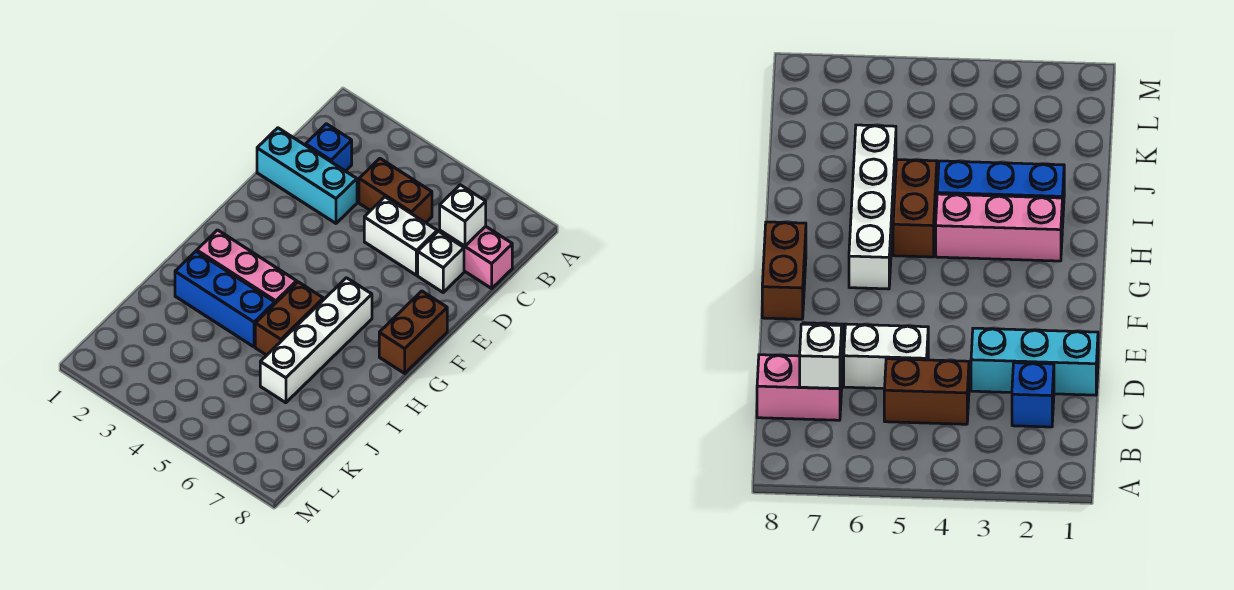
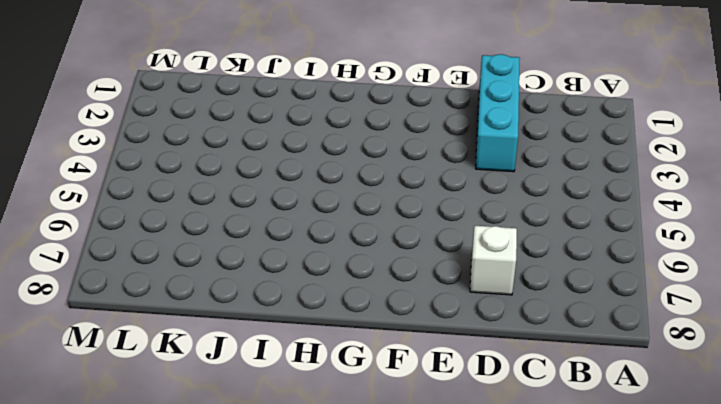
none -> blue 1x1 brick [306,124,352,171]
none -> brown 1x2 brick [359,159,432,223]
none -> pink 1x2 brick [440,226,512,288]

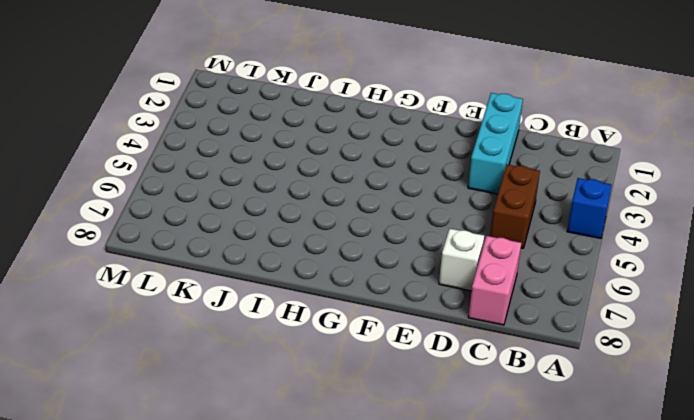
blue 1x1 brick [567,178,612,238] -> blue 1x1 brick moved to [306,124,352,171]
none -> white 1x2 brick [364,197,437,275]
none -> brown 1x2 brick [379,291,447,373]
none -> white 1x4 brick [260,278,372,403]

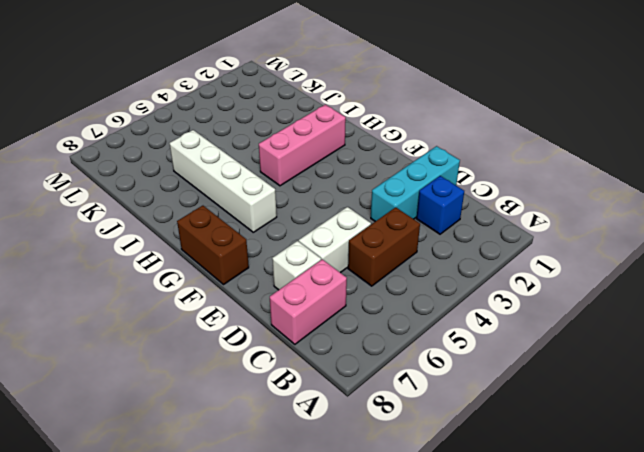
none -> brown 1x2 brick [255,282,323,355]
none -> blue 1x3 brick [175,251,275,347]
none -> white 1x1 brick [440,185,486,246]

